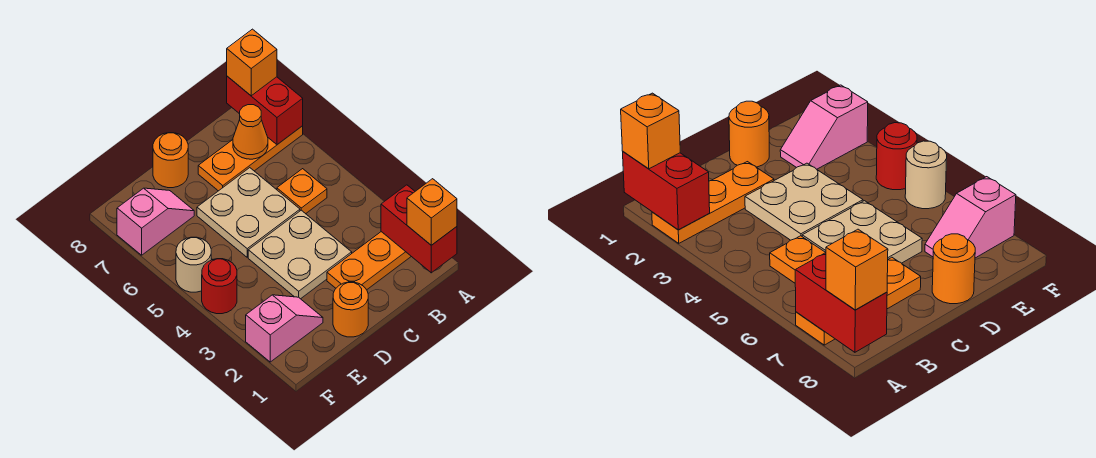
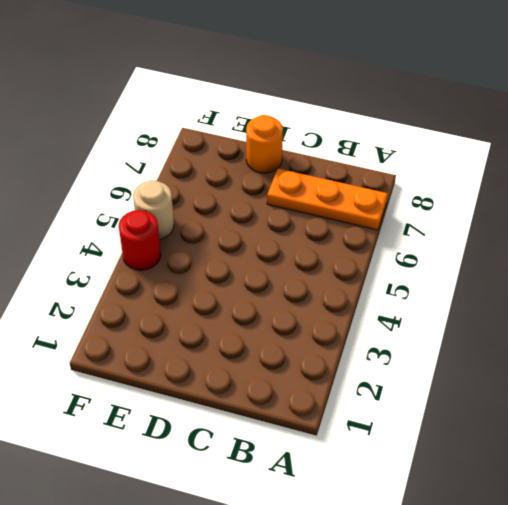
none -> orange 1x3 plate [327,232,411,290]
none -> orange 1x1 plate [277,169,327,214]
none -> tan 2x2 plate [248,210,352,299]

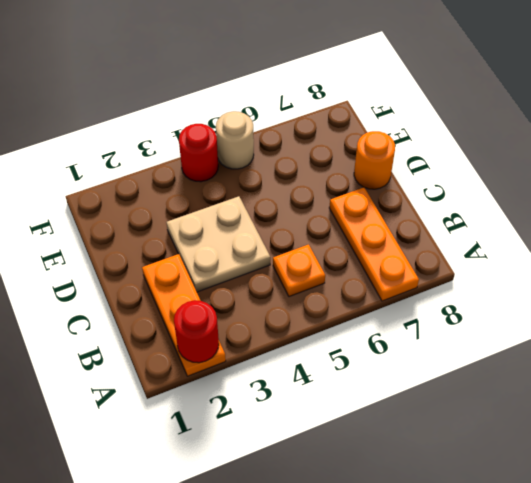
red 1x1 round brick [174,300,219,363] -> red 1x2 brick [381,185,457,273]
none -> tan 2x2 plate [197,168,300,257]
none -> orange 1x1 round brick [333,282,368,337]
none -> pink 1x2 slope [246,295,323,362]

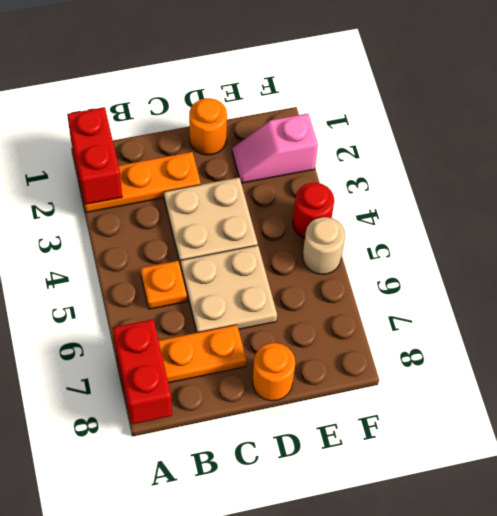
none -> pink 1x2 slope [117,188,194,255]
none -> orange 1x1 cone [233,105,268,159]
none -> orange 1x1 brick [407,179,457,245]

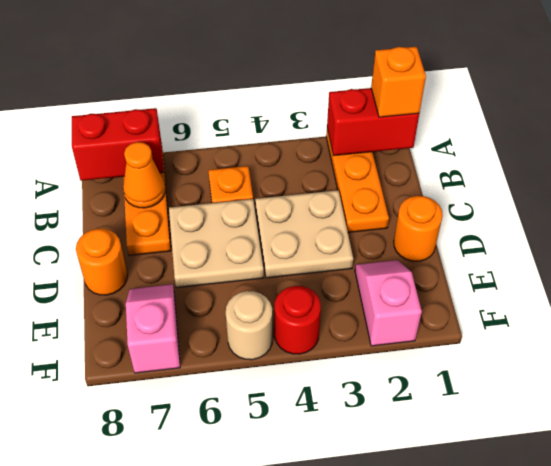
none -> orange 1x1 brick [227,29,277,96]

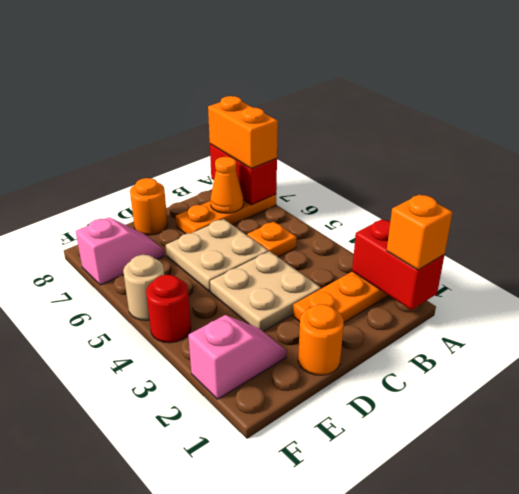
orange 1x2 brick [208,96,278,169] -> orange 1x1 brick [227,29,277,96]

